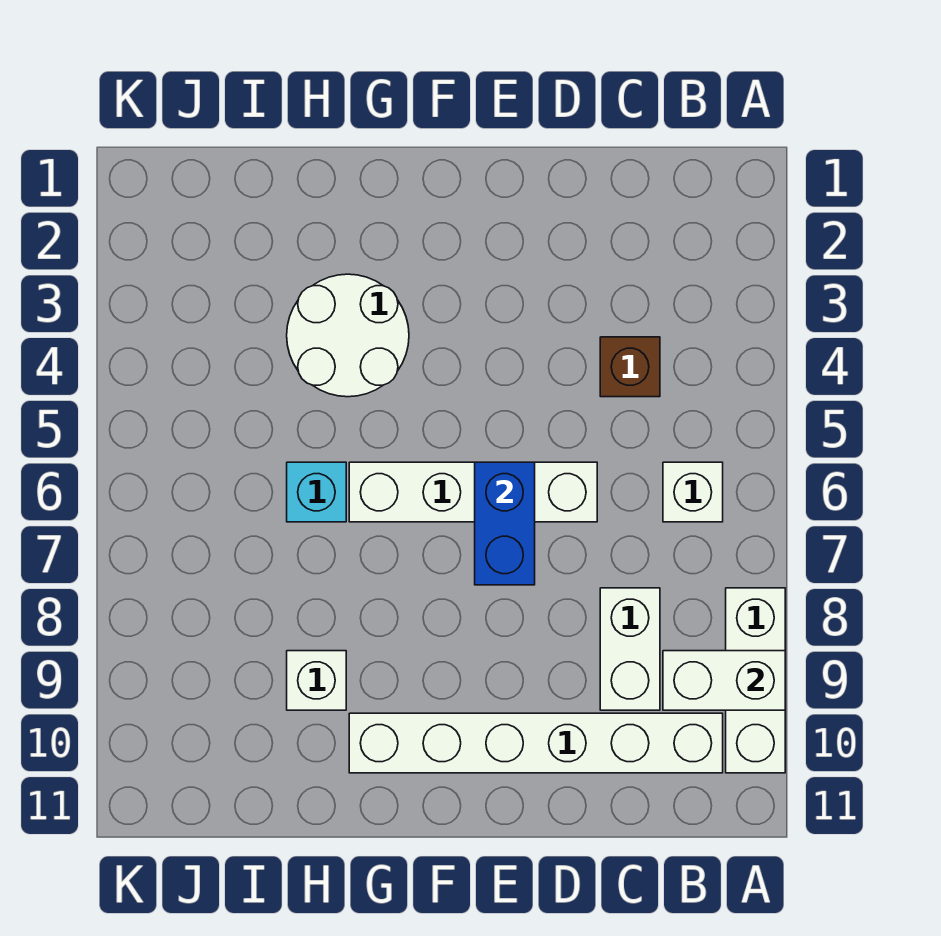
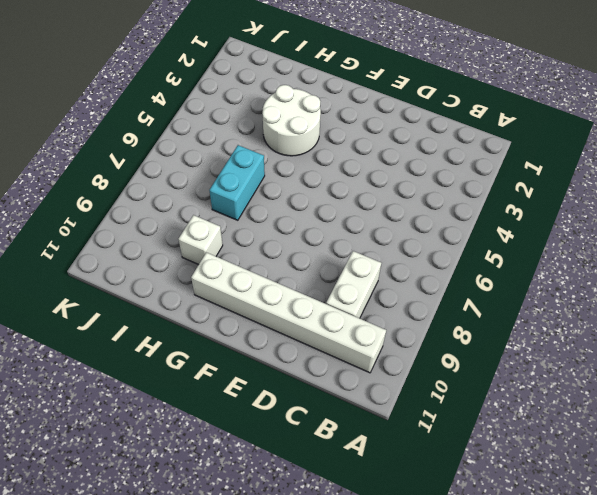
cyan 1x2 brick [209,145,265,220] -> cyan 1x1 brick [287,462,346,522]
none -> white 1x3 brick [726,588,785,773]
none -> white 1x1 brick [663,462,723,522]

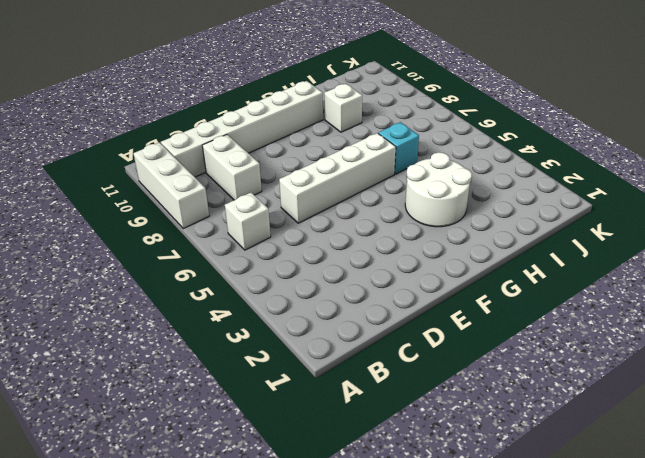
none -> brown 1x1 brick [600,337,660,397]
none -> white 1x2 brick [663,651,785,710]

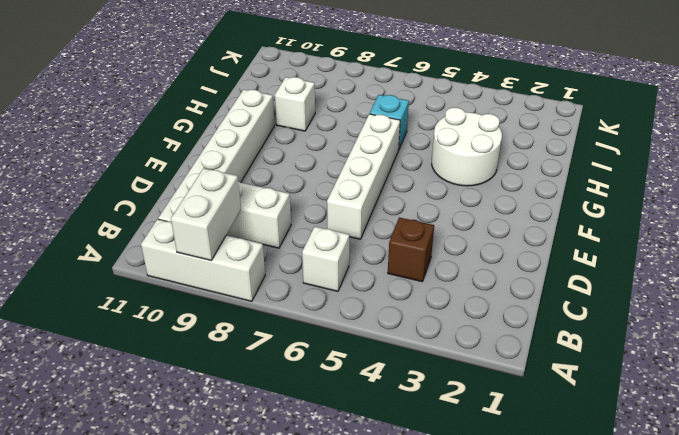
none -> blue 1x2 brick [475,462,535,585]

